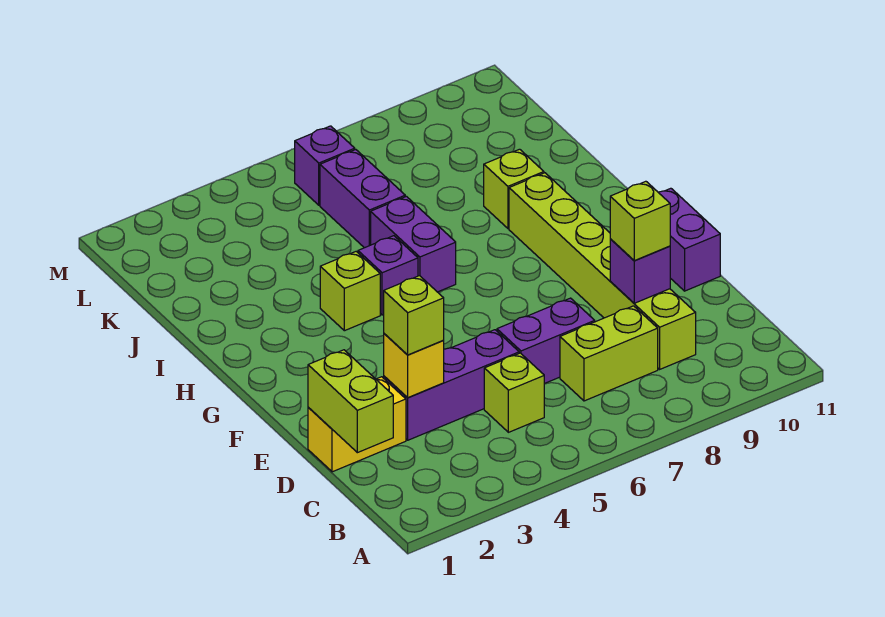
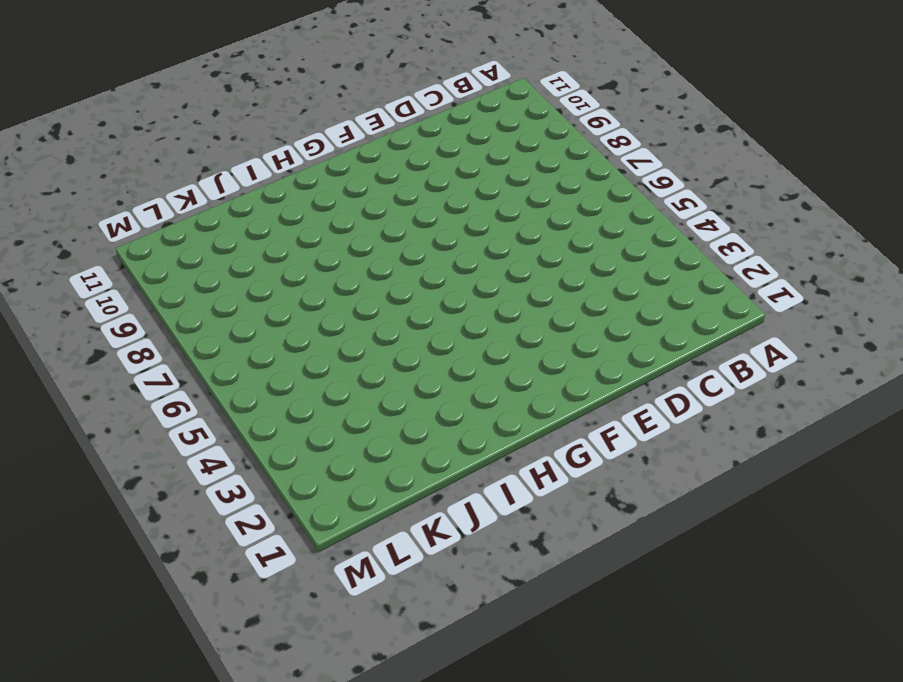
none -> lime 1x1 brick [484,353,544,432]
none -> lime 1x2 brick [560,306,658,401]
none -> lime 1x6 brick [509,173,696,369]

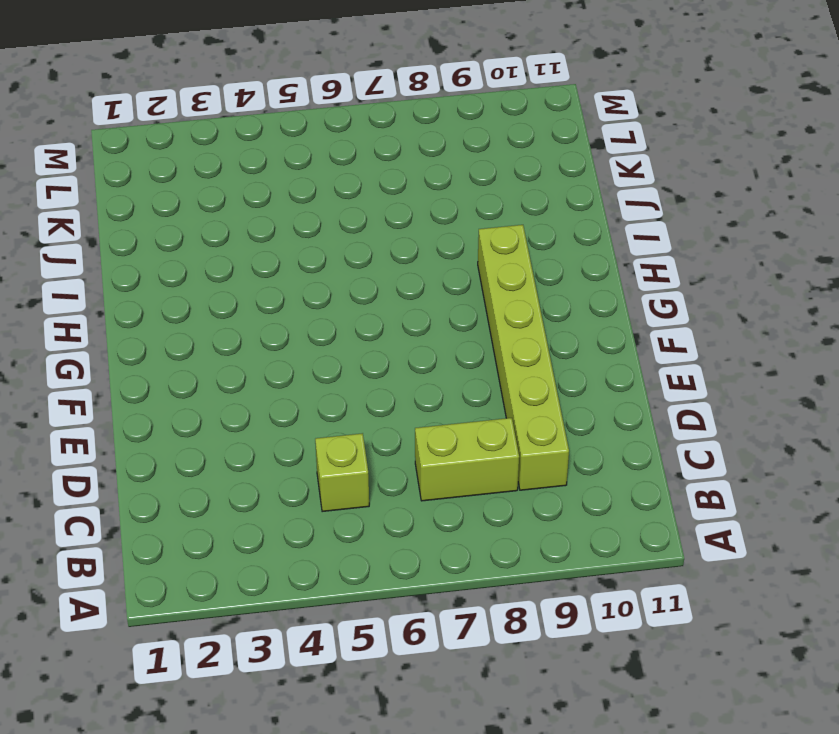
none -> yellow 1x2 brick [308,377,406,472]
none -> purple 1x3 brick [384,330,519,440]
none -> purple 1x2 brick [497,298,595,384]

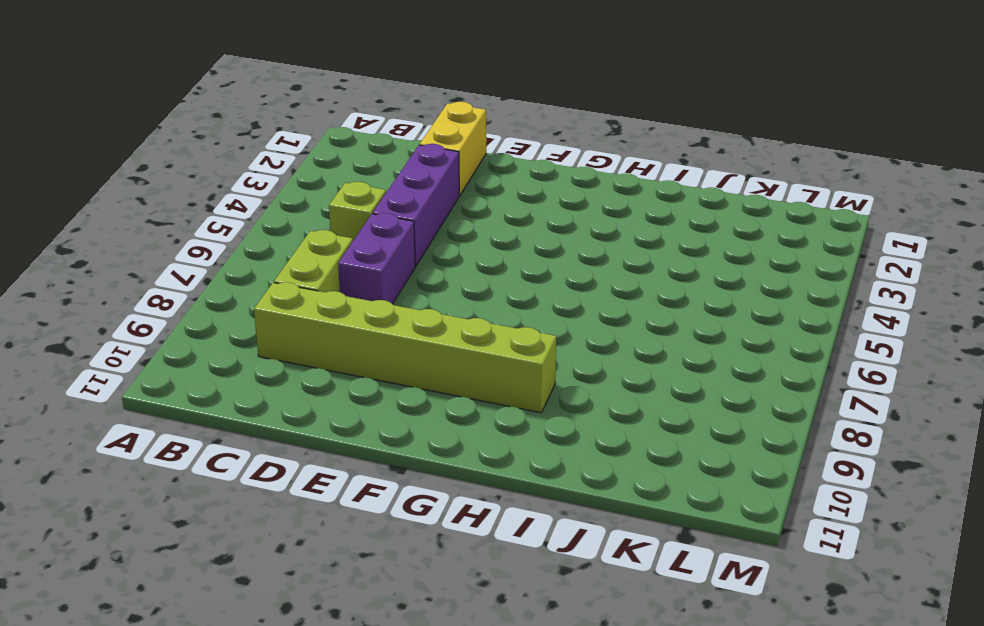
none -> purple 1x2 brick [658,188,720,291]
none -> lime 1x1 brick [320,252,380,331]
none -> purple 1x1 brick [358,236,418,315]

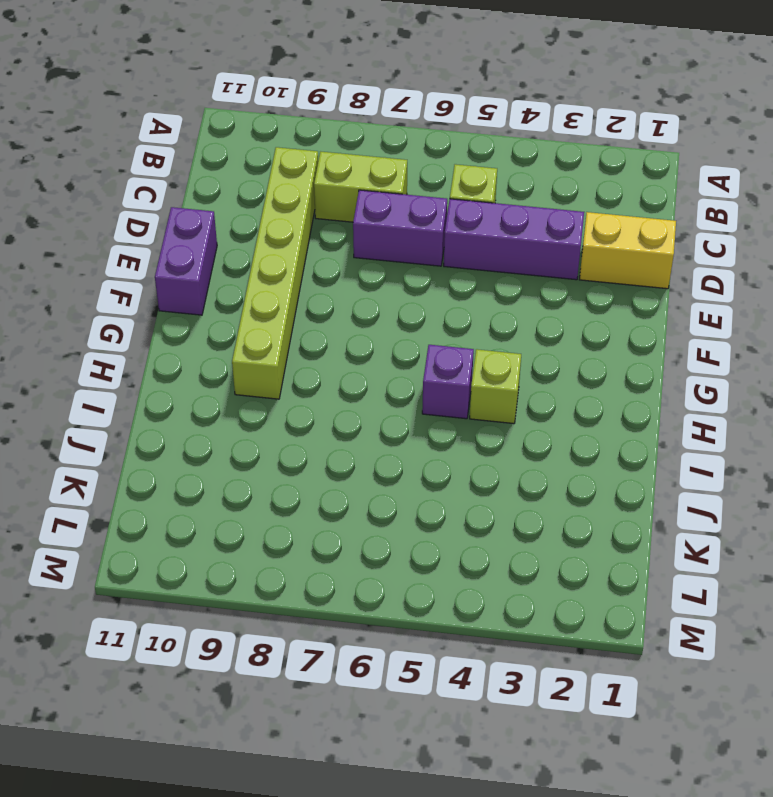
none -> purple 1x2 brick [371,196,456,292]
none -> lime 1x1 brick [484,149,544,229]
none -> purple 1x2 brick [320,150,405,248]

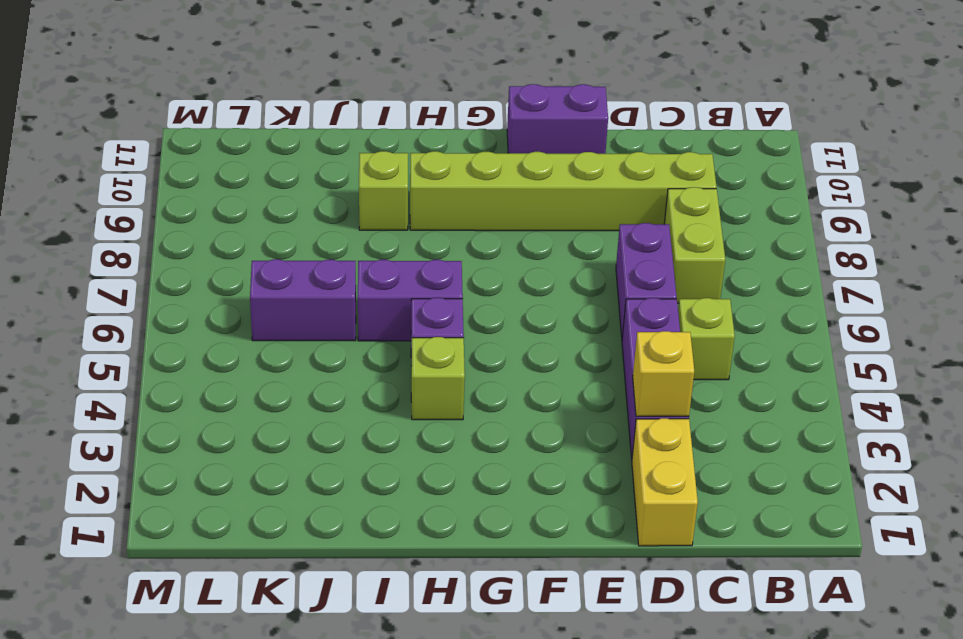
none -> purple 1x1 brick [294,126,355,205]
none -> lime 1x2 brick [308,350,393,453]
none -> purple 1x1 brick [610,239,670,303]

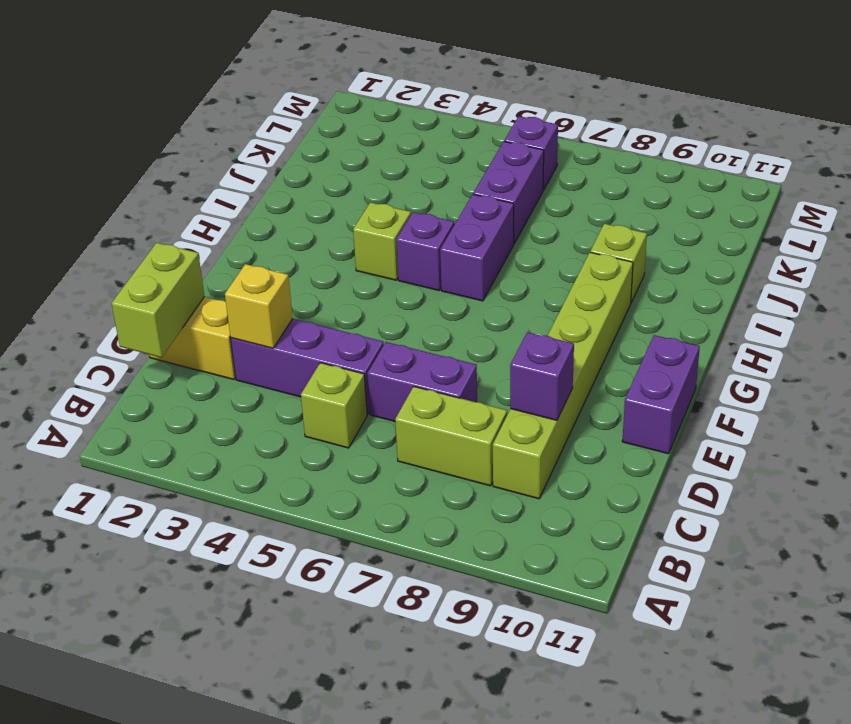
none -> lime 1x1 brick [384,276,444,355]
none -> lime 1x1 brick [610,181,670,261]

